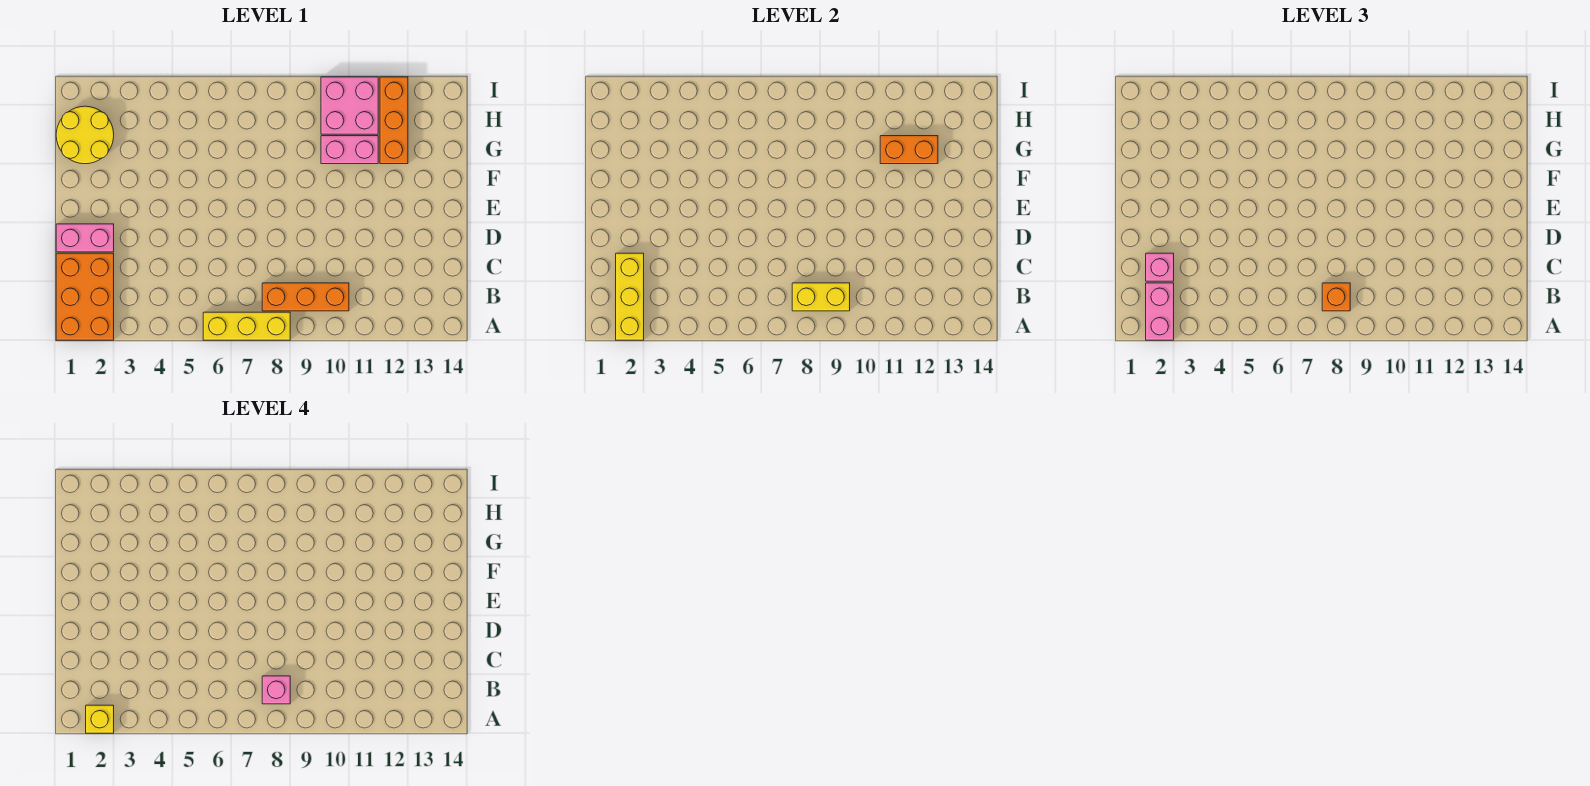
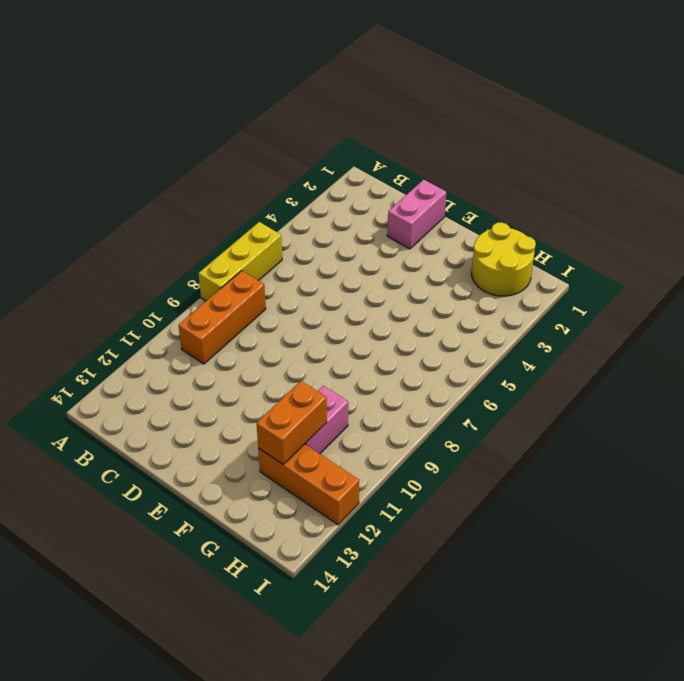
none -> orange 2x3 brick [56,253,114,340]
none -> pink 2x2 brick [321,77,378,134]
none -> yellow 1x3 brick [616,253,644,340]

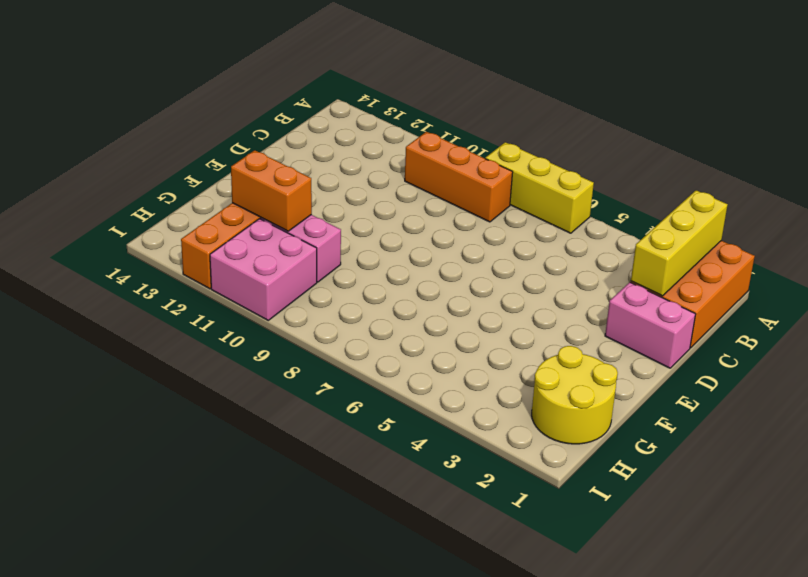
none -> yellow 1x2 brick [792,283,850,311]
none -> pink 1x2 brick [1146,283,1174,340]
none -> orange 1x1 brick [1322,283,1350,311]

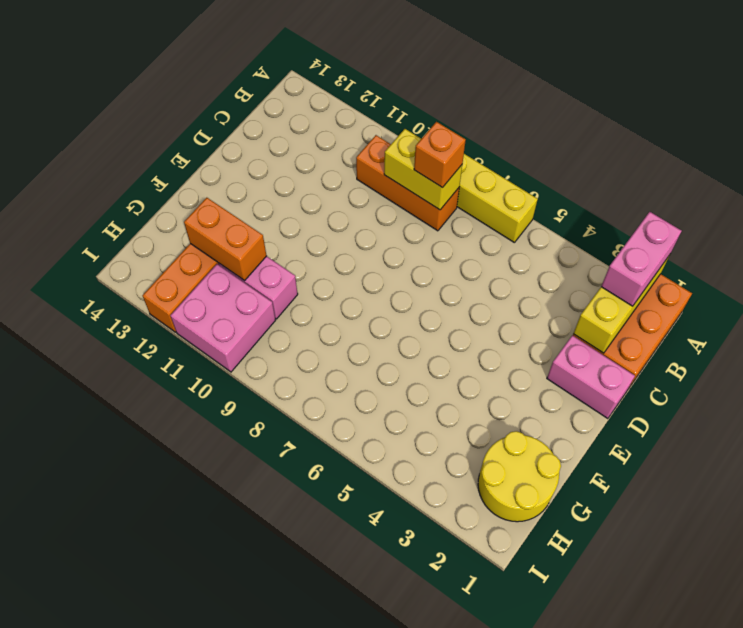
none -> pink 1x1 brick [1146,253,1174,281]
none -> yellow 1x1 brick [86,705,114,733]
none -> pink 1x1 brick [262,676,290,704]

